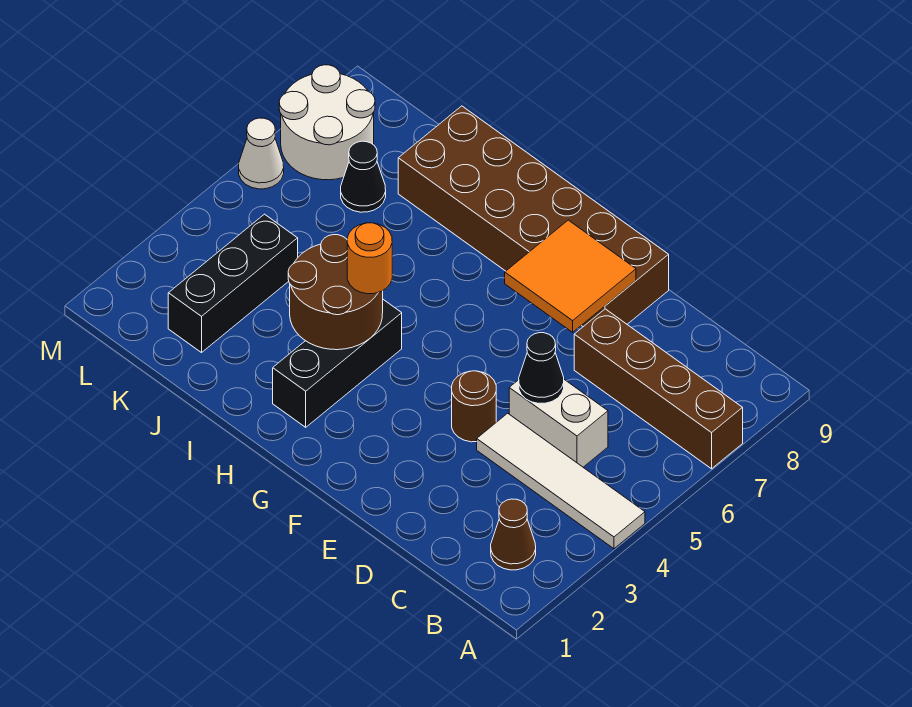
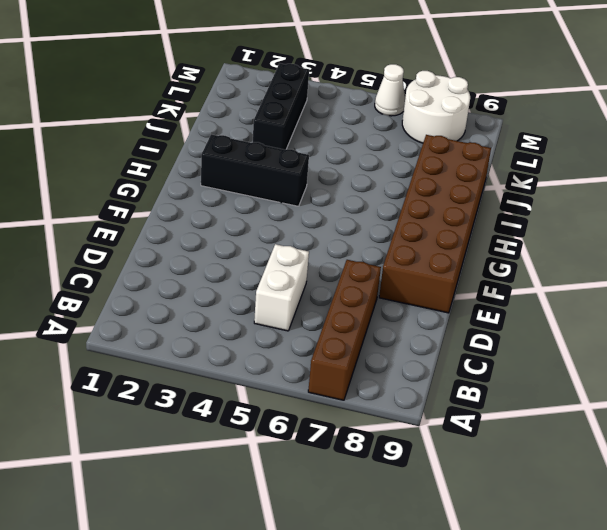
black 1x3 brick [253,63,309,150] -> black 1x3 brick turned to [168,214,298,353]
none -> white 1x4 tile [477,413,645,549]
none -> brown 1x1 cone [491,499,536,570]
none -> brown 1x1 round brick [452,371,496,442]

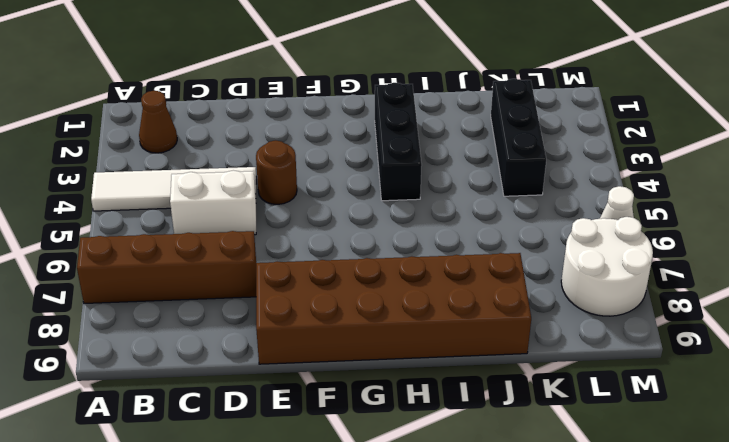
none -> black 1x1 cone [341,141,386,212]
none -> black 1x1 cone [519,333,564,403]
none -> orange 2x2 tile [505,220,636,332]

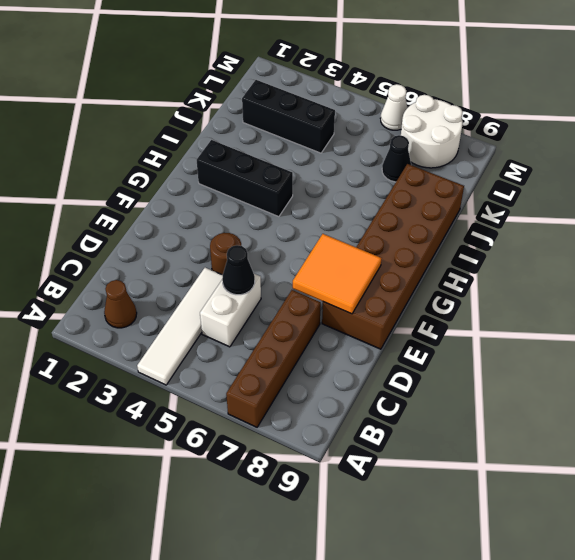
none -> brown 2x2 round brick [288,235,383,350]
none -> orange 1x1 round brick [347,223,392,294]

